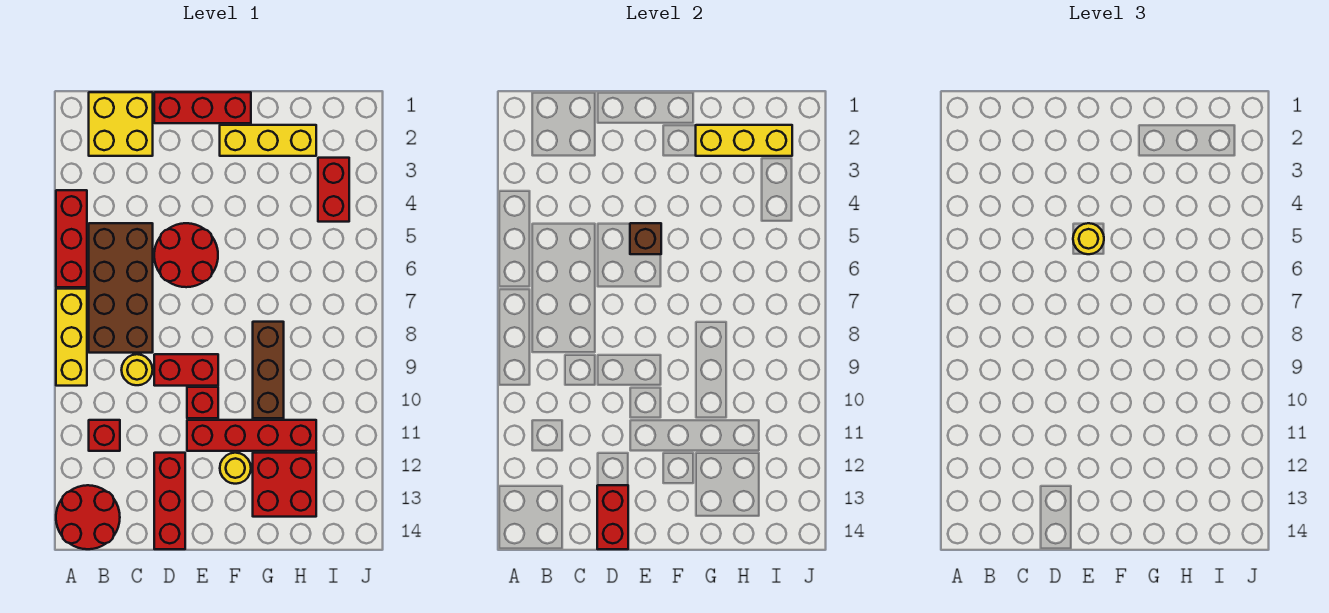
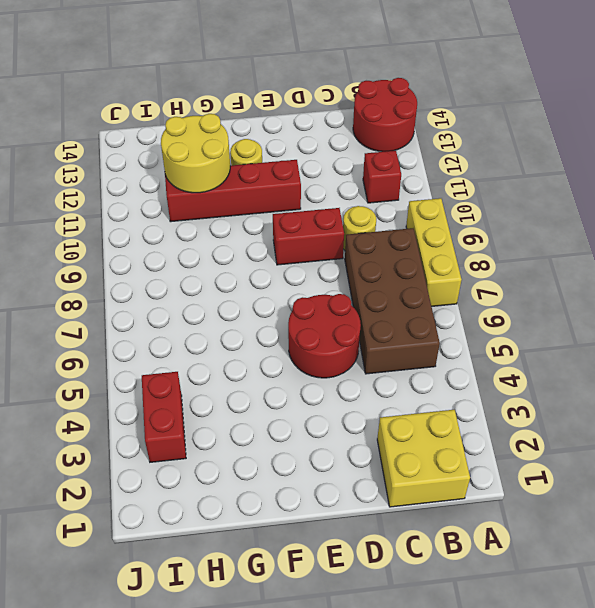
yellow 2x2 round brick [161,114,230,193] -> none
none -> red 1x3 brick [56,190,87,287]
none -> red 1x3 brick [154,92,251,123]
none -> red 1x3 brick [154,453,185,549]

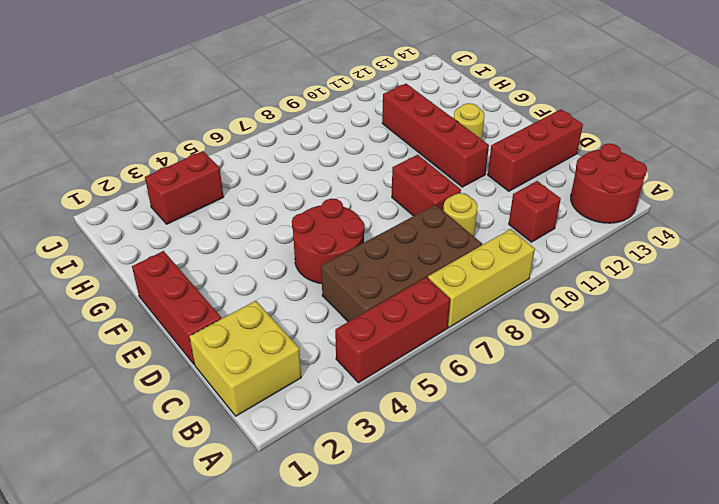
none -> red 1x1 brick [187,387,218,418]
none -> yellow 1x3 brick [220,125,316,156]
none -> brown 1x3 brick [253,322,284,418]

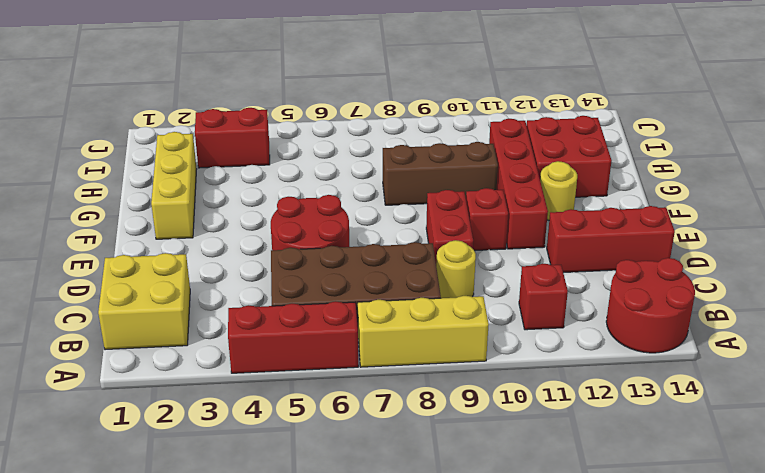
none -> red 1x3 brick [154,92,251,123]
none -> red 1x2 brick [597,485,628,549]
none -> brown 1x1 brick [630,223,661,254]

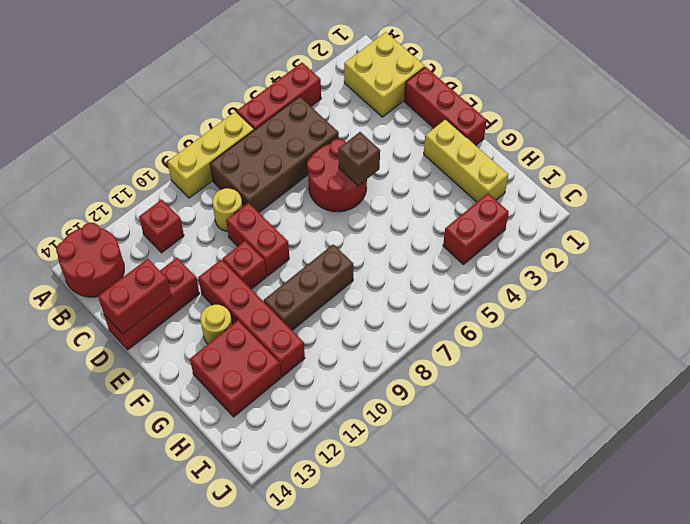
none -> yellow 1x3 brick [696,125,792,156]
none -> yellow 1x1 round brick [1073,223,1104,254]

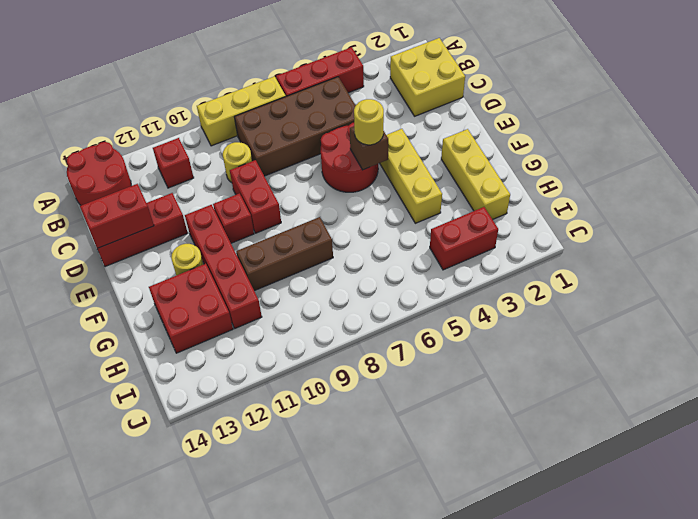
yellow 1x3 brick [380,129,442,223] -> yellow 1x3 brick moved to [696,125,792,156]
none -> red 1x3 brick [154,92,251,123]

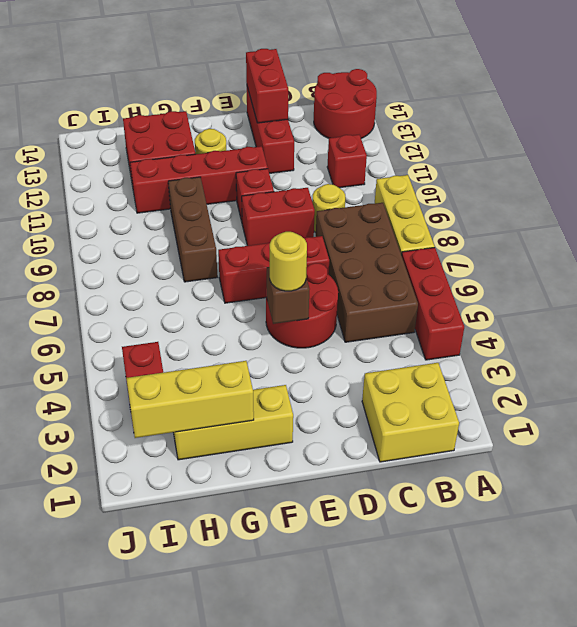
red 1x3 brick [218,236,329,303] -> red 1x3 brick moved to [154,92,251,123]

